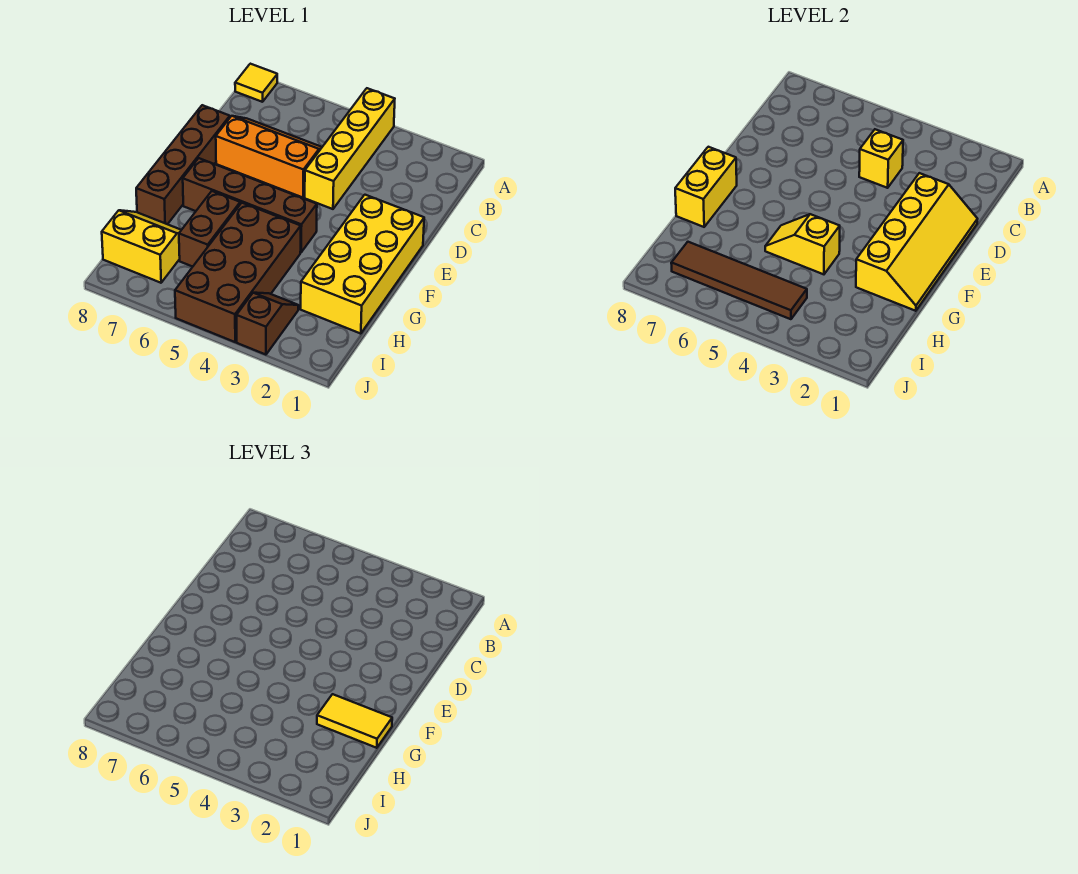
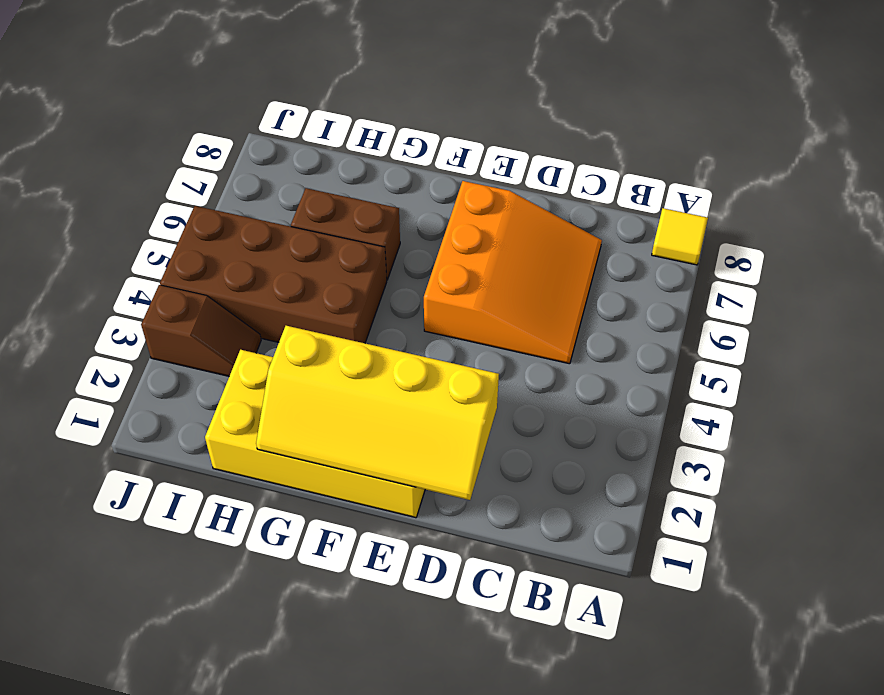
orange 3x3 slope [424,181,602,364] -> orange 2x3 slope [216,116,322,198]
none -> yellow 1x4 brick [305,88,395,209]
none -> brown 1x4 brick [136,105,230,224]
none -> brown 1x4 brick [183,158,317,252]

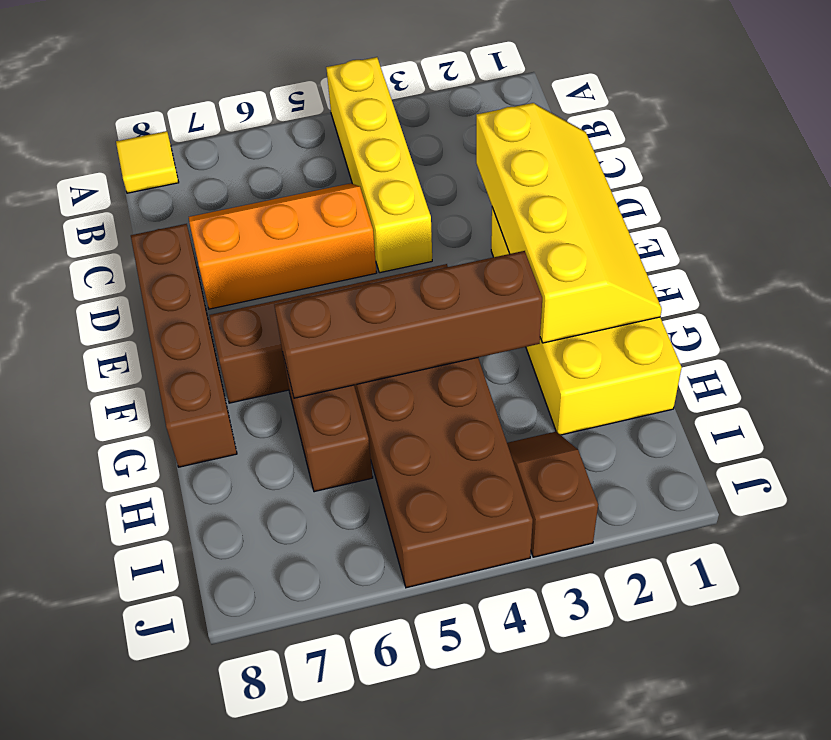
brown 1x4 brick [274,251,542,398] -> yellow 1x2 slope [765,214,840,274]
none -> yellow 2x2 slope [102,210,181,283]
none -> yellow 1x1 brick [859,129,903,188]
none -> yellow 1x2 brick [675,147,737,227]

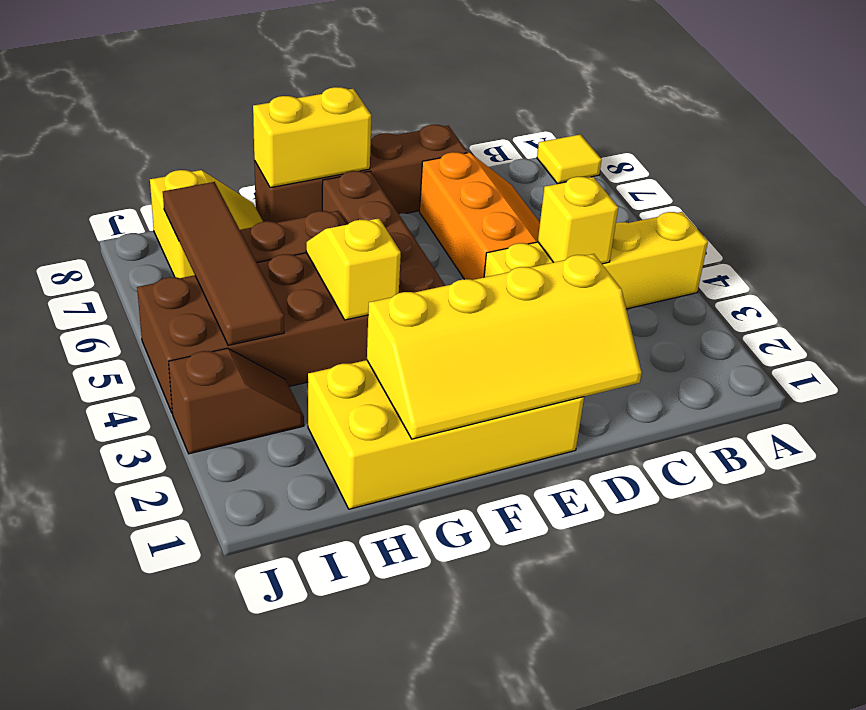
none -> yellow 1x2 tile [317,694,392,748]

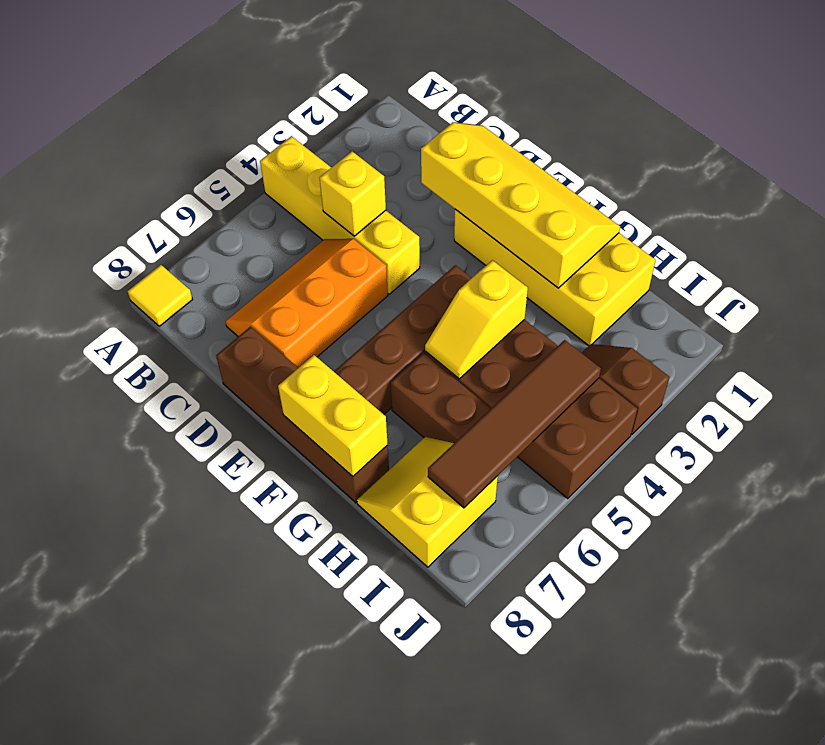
none -> yellow 1x2 tile [317,694,392,748]

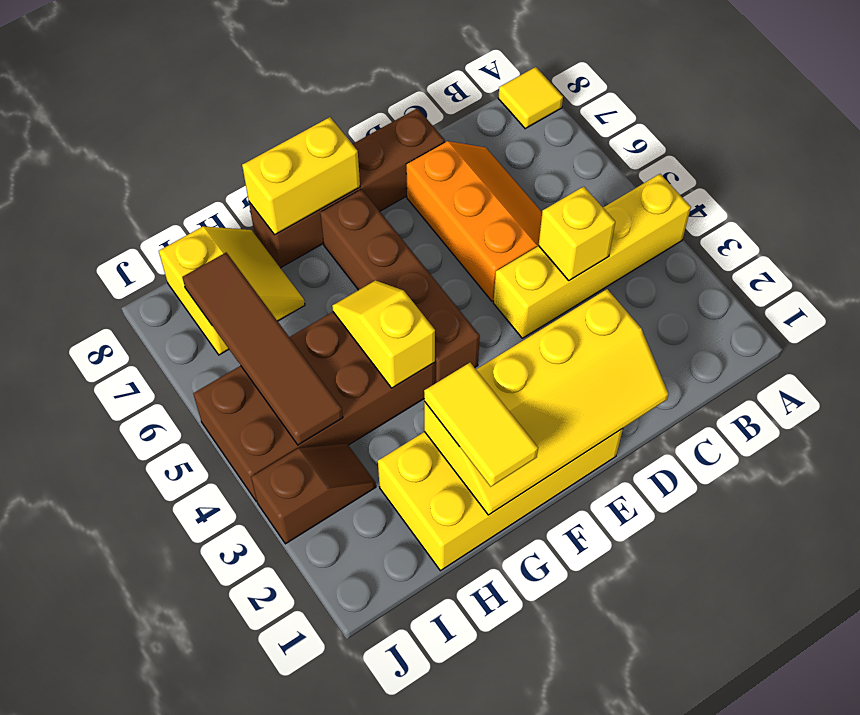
none -> brown 1x2 brick [179,191,240,267]

